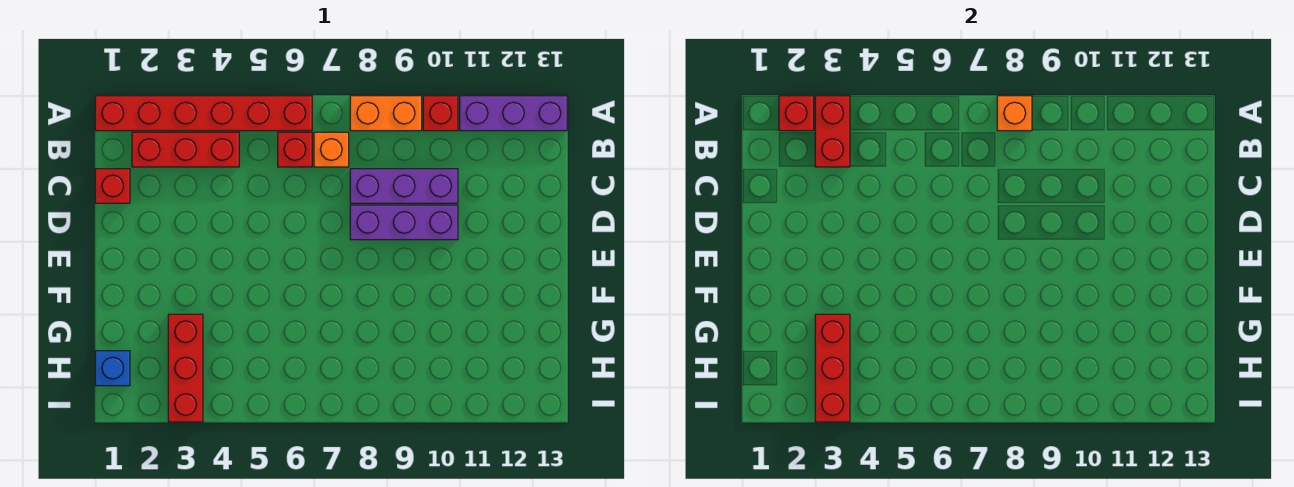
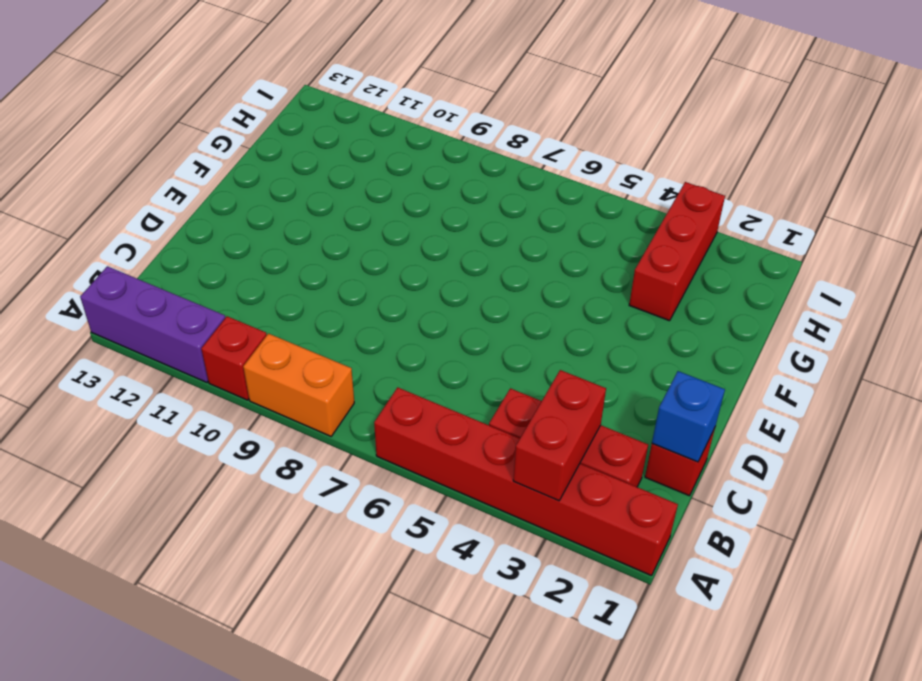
blue 1x1 brick [652,371,725,462] -> blue 1x1 brick moved to [95,351,130,386]
none -> red 1x1 brick [278,132,312,167]
none -> orange 1x1 brick [314,132,349,167]
none -> purple 1x3 brick [350,169,458,203]

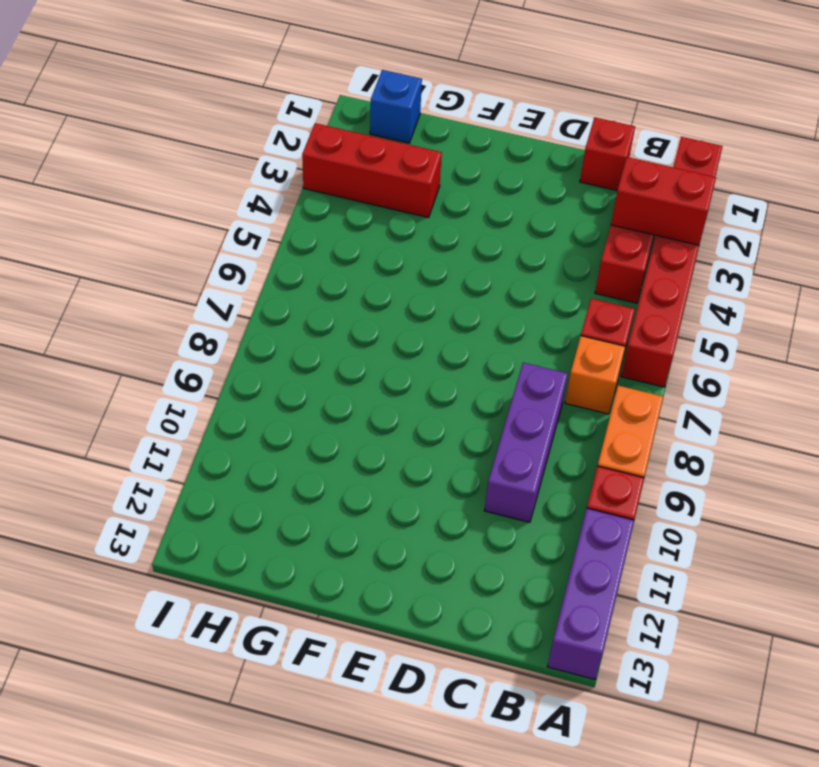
none -> purple 1x3 brick [350,205,458,240]
none -> red 1x1 brick [779,96,814,131]
none -> orange 1x1 brick [997,96,1032,131]

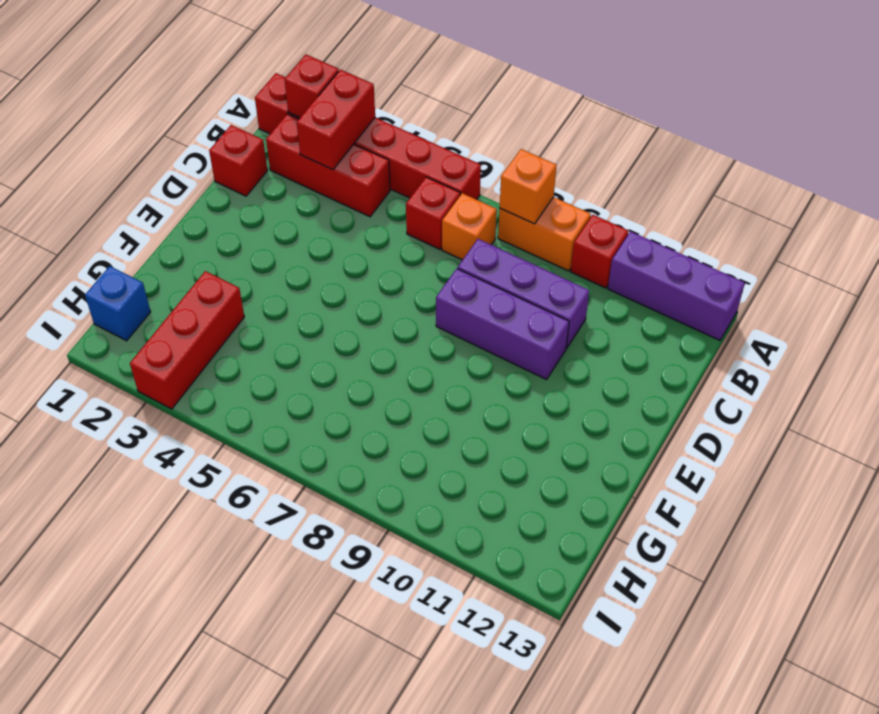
none -> red 1x3 brick [815,314,850,422]

